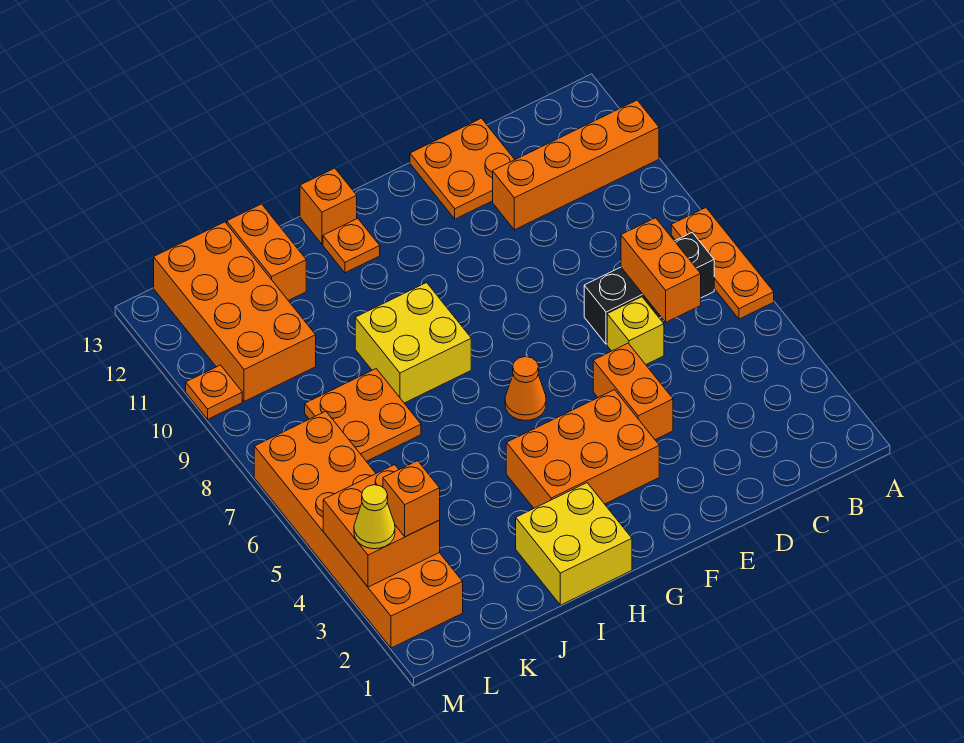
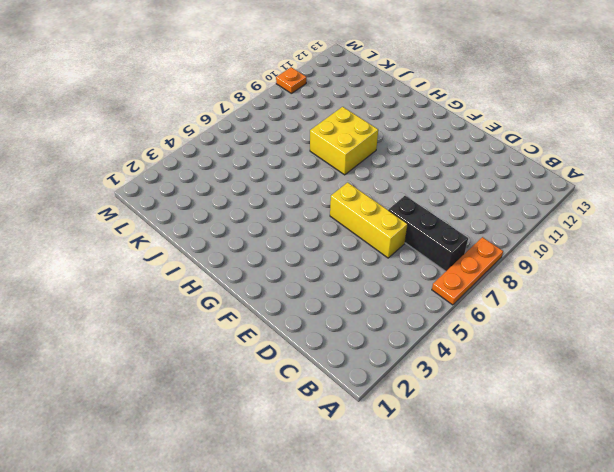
yellow 1x3 brick [330,182,408,258] -> yellow 1x1 brick [607,297,664,364]
none -> orange 1x4 brick [493,100,659,230]
none -> orange 2x2 plate [410,118,515,219]
none -> orange 1x2 brick [593,343,673,440]

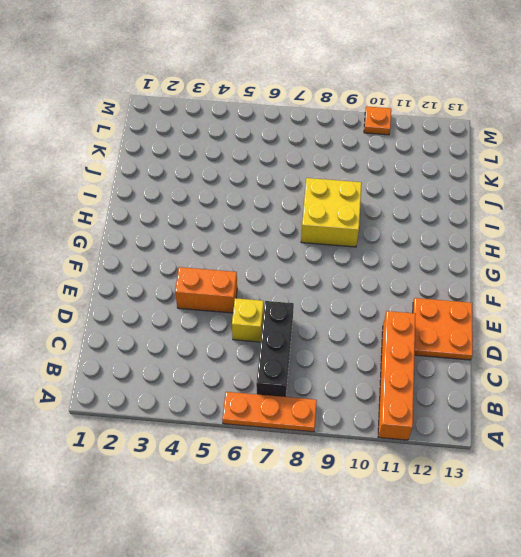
none -> orange 2x3 brick [506,390,659,508]
none -> orange 1x1 cone [505,357,546,421]
none -> yellow 2x2 brick [516,483,632,605]

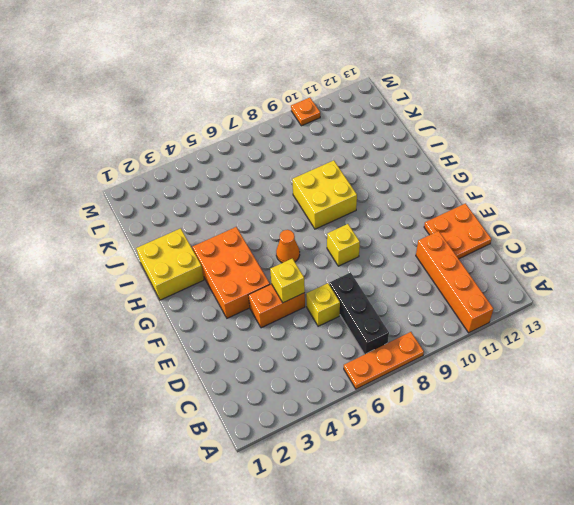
yellow 1x1 brick [270,258,305,303] -> none
yellow 1x1 brick [327,224,360,266] -> none
none -> orange 1x1 plate [323,218,380,273]
none -> orange 1x1 brick [300,168,357,244]
none -> orange 2x2 plate [305,369,421,461]

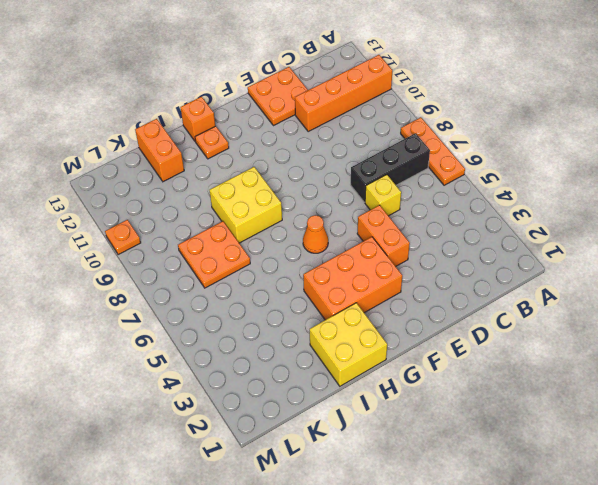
none -> orange 2x4 brick [154,222,316,402]
none -> orange 2x6 brick [254,411,463,648]
none -> orange 1x2 brick [621,218,701,322]

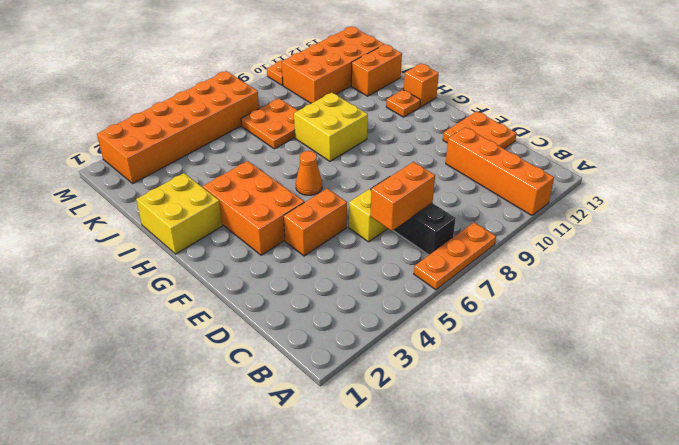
none -> orange 2x2 brick [323,465,440,587]
none -> orange 1x1 brick [383,461,440,537]
none -> yellow 1x1 cone [354,485,395,549]

